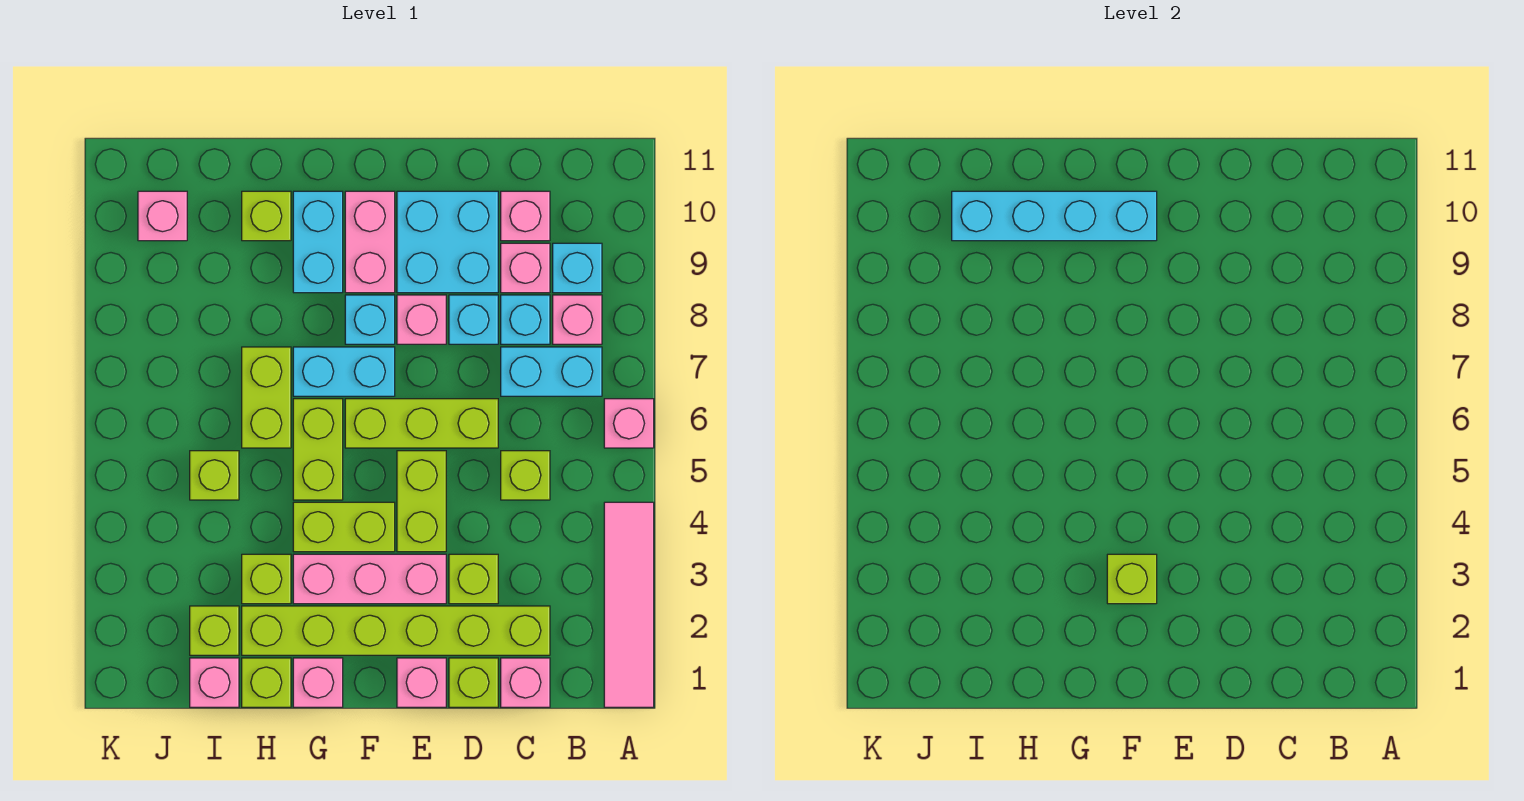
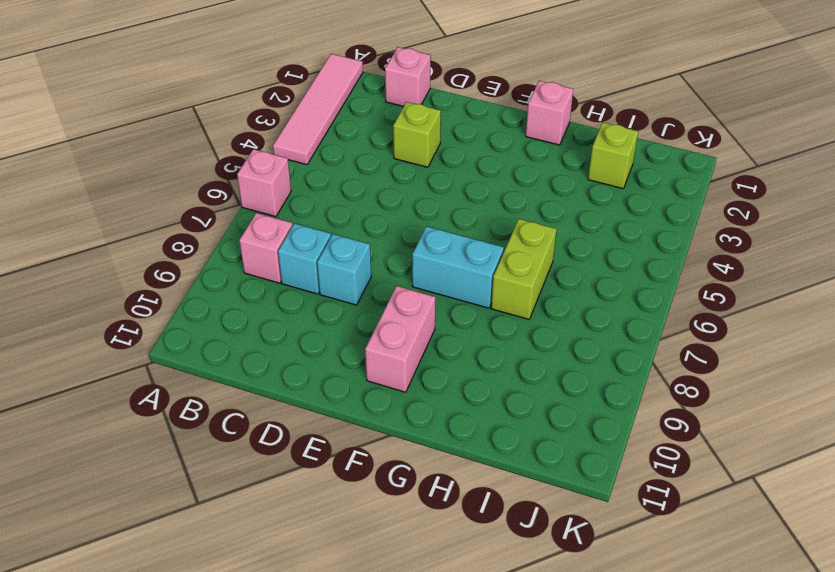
none -> cyan 1x2 brick [501,347,602,396]
none -> cyan 1x1 brick [553,243,602,293]
none -> lime 1x6 brick [242,606,550,655]
none -> lime 1x1 brick [501,451,550,500]

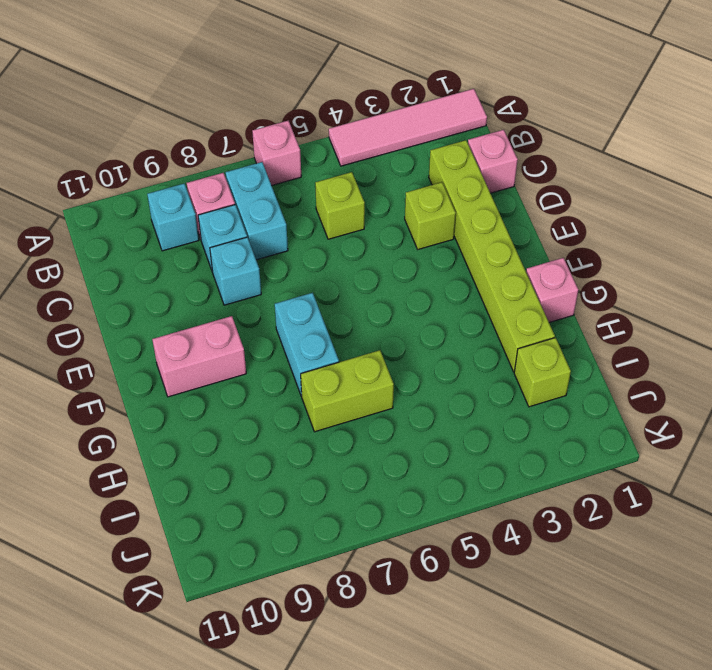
none -> pink 1x1 brick [501,243,550,293]
none -> pink 1x1 brick [501,191,550,241]
none -> lime 1x1 brick [449,658,498,707]
none -> lime 1x3 brick [345,399,498,448]

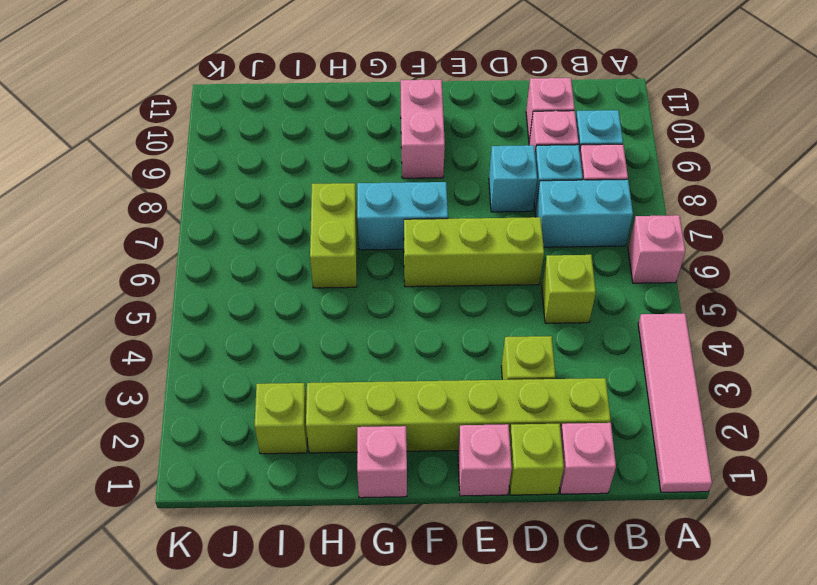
none -> cyan 2x2 brick [397,191,498,293]
none -> pink 1x3 brick [293,554,446,604]
none -> lime 1x2 brick [397,451,446,552]
none -> pink 1x1 brick [397,295,446,344]

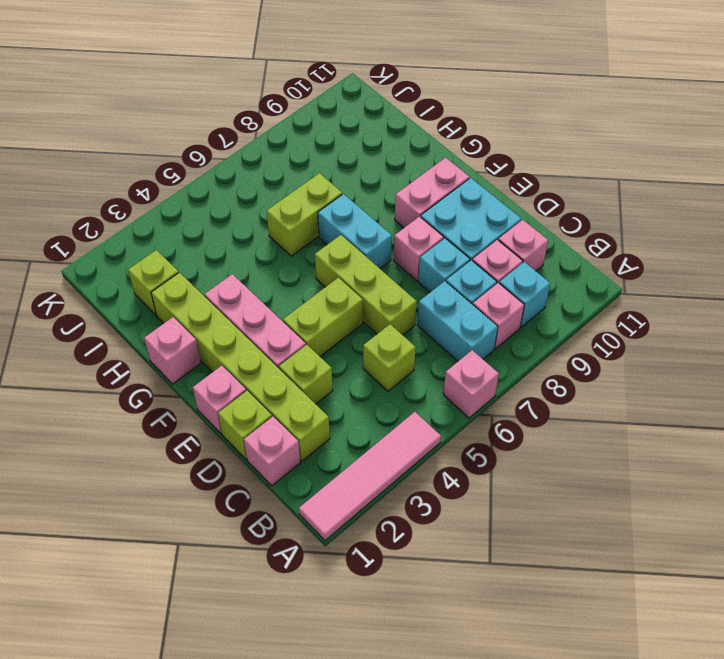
none -> lime 1x2 brick [293,502,395,552]
none -> cyan 1x1 brick [345,295,395,344]
none -> lime 1x2 brick [293,399,343,500]
none -> cyan 1x2 brick [293,191,343,293]

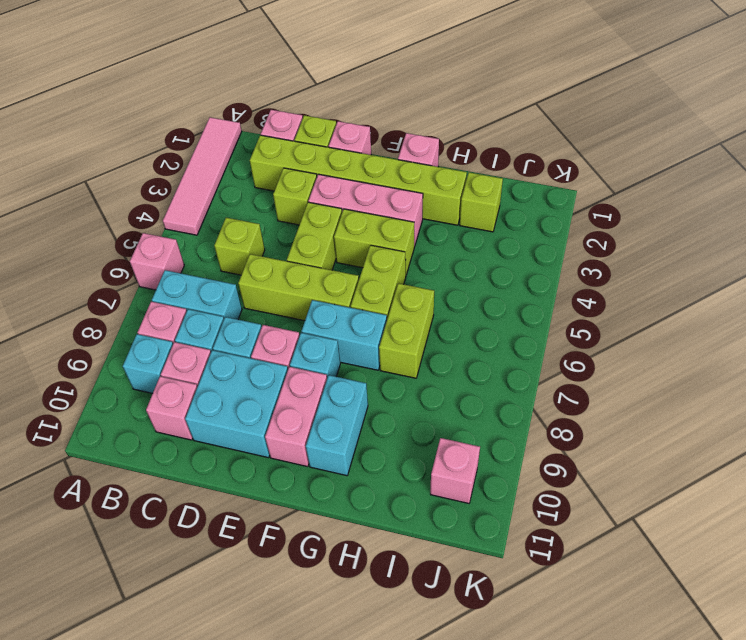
none -> lime 1x1 brick [242,658,291,707]
none -> lime 1x1 brick [242,554,291,604]
none -> lime 1x1 brick [242,191,291,241]
none -> pink 1x1 brick [190,658,239,707]

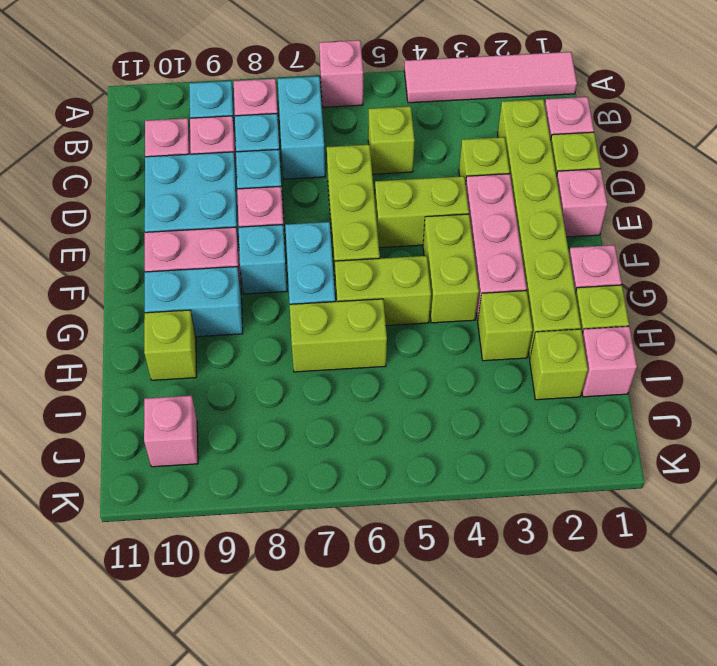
none -> lime 1x1 brick [190,451,239,500]
none -> lime 1x1 brick [1107,554,1157,604]
none -> cyan 1x4 brick [952,191,1157,241]

